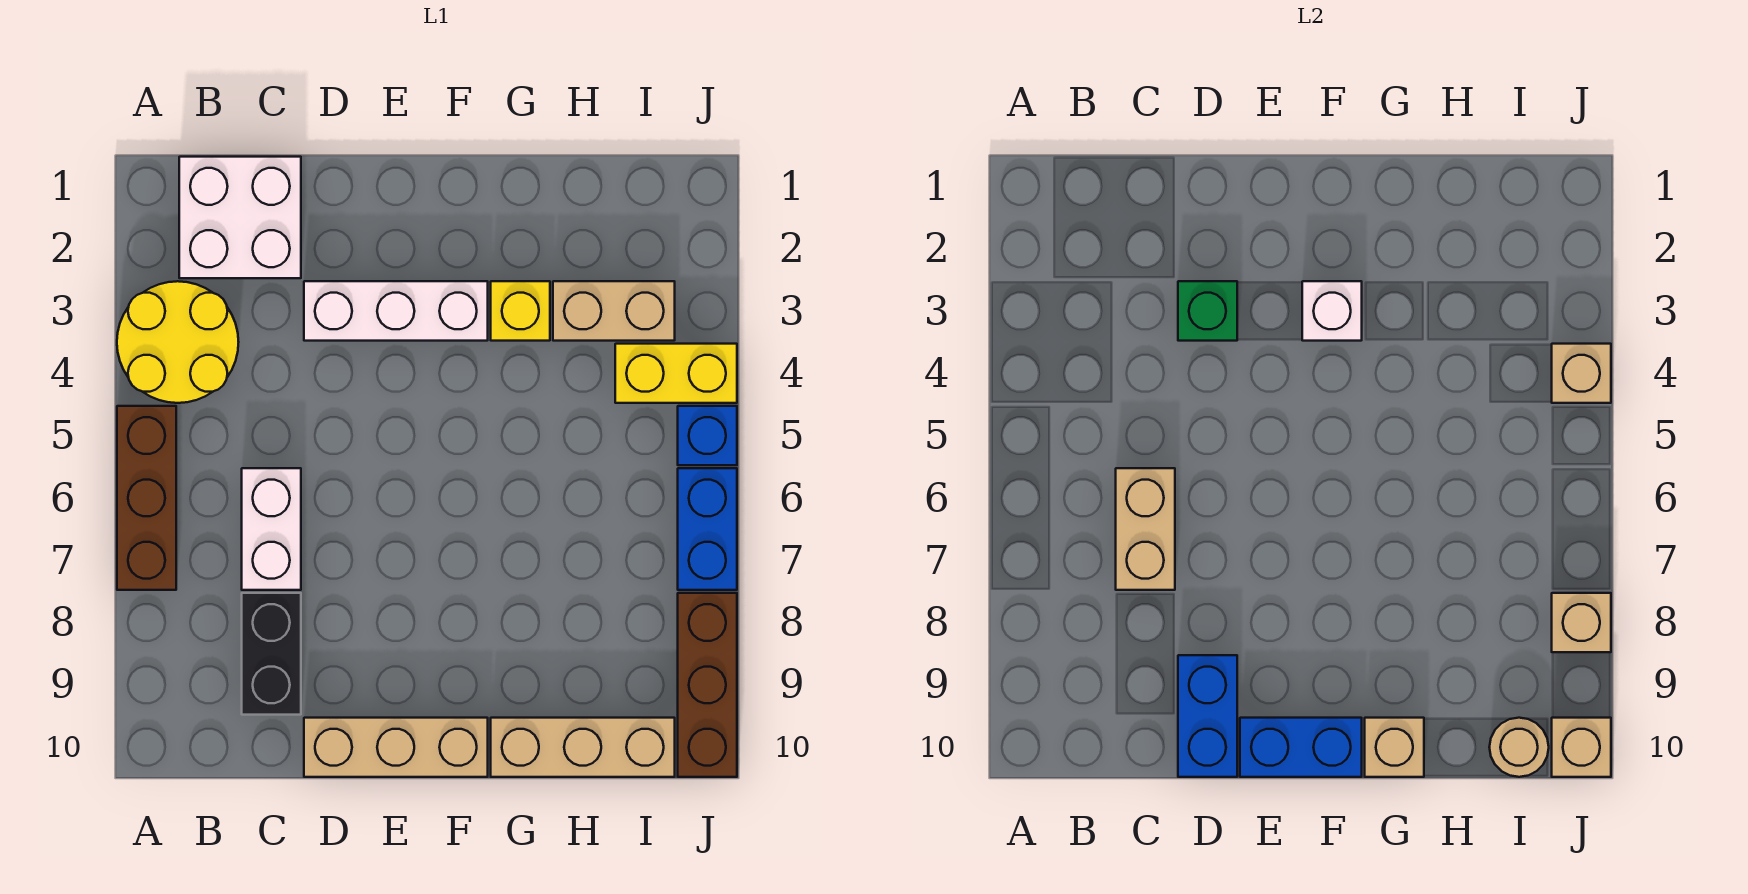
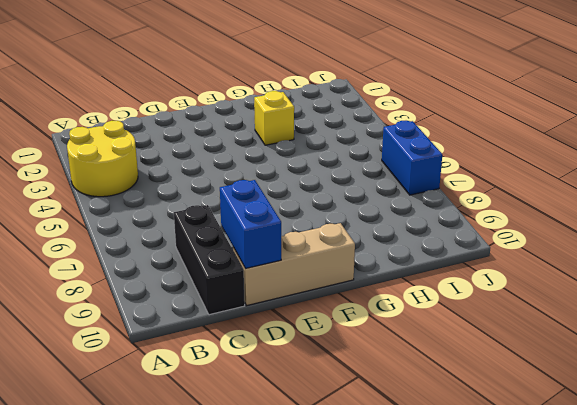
black 1x3 brick [174,205,245,315] -> black 1x2 brick [242,593,301,715]
none -> brown 1x3 brick [117,406,176,590]
none -> white 2x2 brick [179,157,301,278]
none -> white 1x2 brick [242,468,301,590]

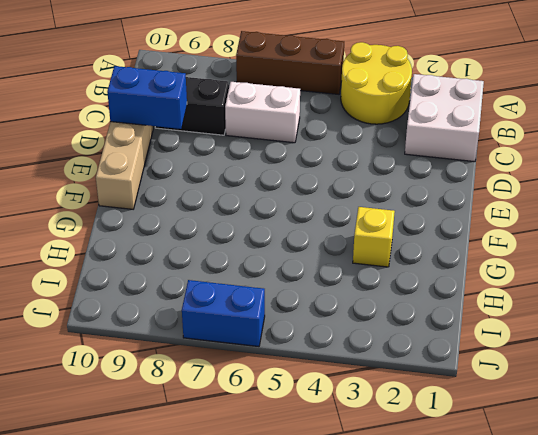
none -> white 1x3 brick [304,281,488,341]
none -> tan 1x3 brick [491,718,675,777]
none -> tan 1x2 brick [553,281,675,341]

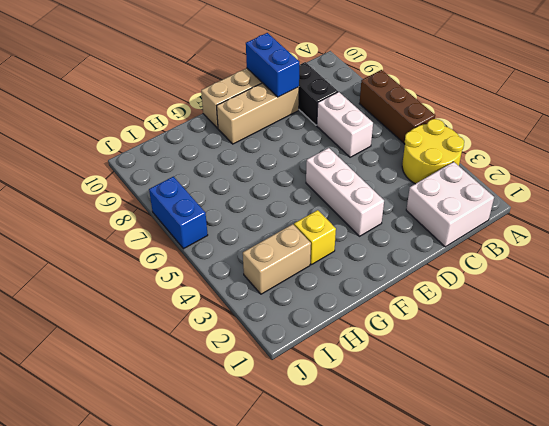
tan 1x3 brick [217,83,299,144] -> tan 1x3 brick moved to [491,718,675,777]
white 1x3 brick [306,148,384,236] -> white 1x3 brick turned to [304,281,488,341]
none -> yellow 1x2 brick [615,344,737,403]
none -> blue 1x1 brick [678,406,737,465]
none -> brown 1x3 brick [678,593,737,777]

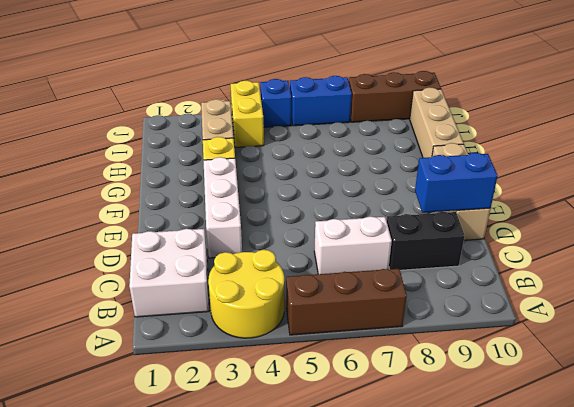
none -> tan 1x2 brick [1116,468,1175,590]
none -> green 1x1 brick [1178,281,1237,341]
none -> blue 1x2 brick [1240,718,1362,777]

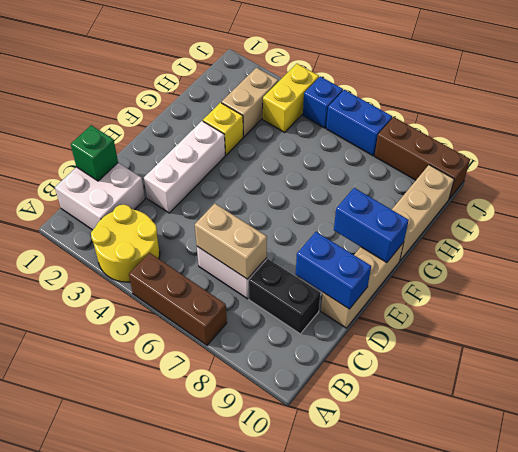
green 1x1 brick [71,125,118,181] -> green 1x1 brick moved to [1178,281,1237,341]
blue 1x2 brick [334,188,409,263] -> blue 1x2 brick turned to [1240,718,1362,777]
none -> white 1x1 brick [1302,281,1362,341]
none -> tan 1x1 brick [1365,718,1424,777]
none -> tan 1x1 round brick [1489,718,1549,777]

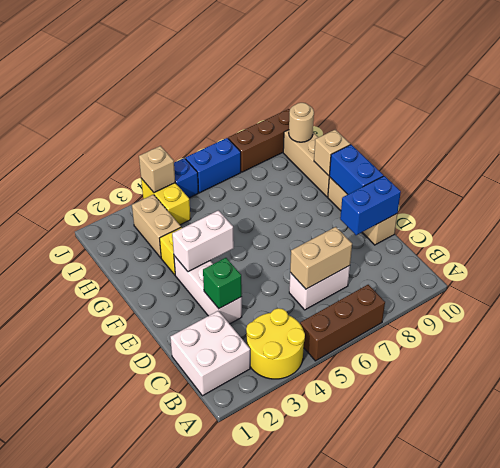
white 1x2 brick [172,210,234,272] -> white 1x1 brick [1302,281,1362,341]
none -> black 1x2 brick [242,593,301,715]
none -> tan 1x1 brick [1552,593,1611,652]
none -> tan 1x1 brick [1552,718,1611,777]

